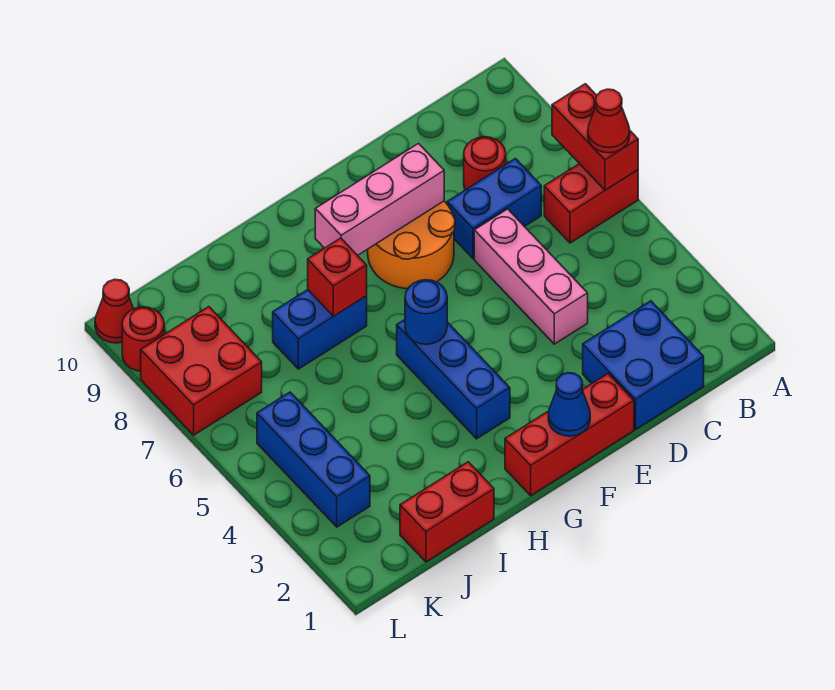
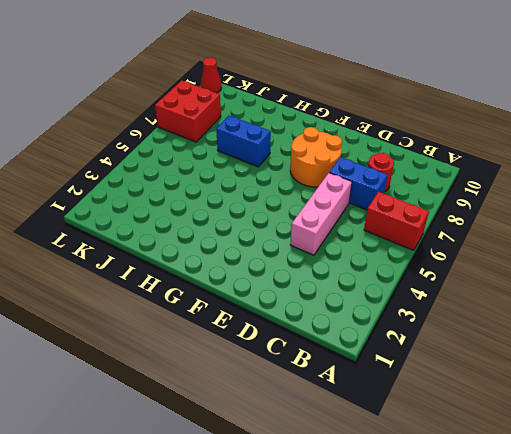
none -> blue 2x2 brick [583,301,704,429]
none -> red 1x3 brick [505,374,634,496]
none -> blue 1x3 brick [397,320,510,439]

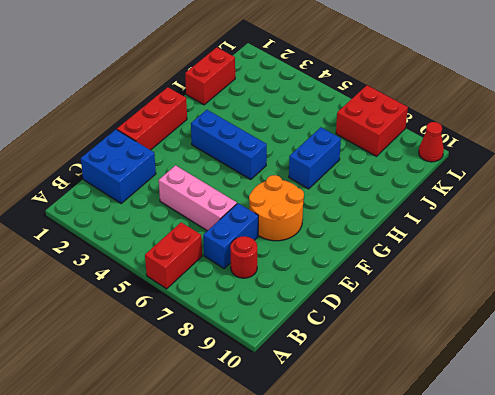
none -> blue 1x3 brick [257,392,370,527]
none -> red 1x1 round brick [122,307,164,371]
none -> red 1x2 brick [552,84,638,190]

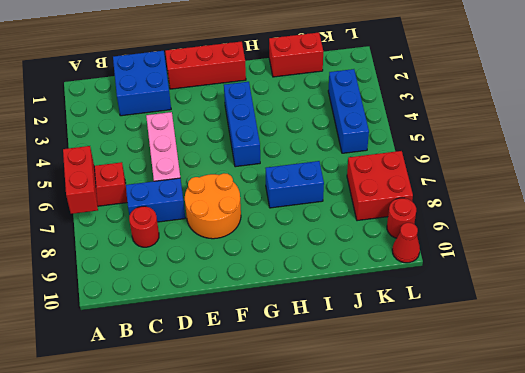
none -> pink 1x3 brick [315,144,444,255]
none -> blue 1x1 cone [548,373,590,436]
none -> blue 1x1 round brick [405,280,447,344]

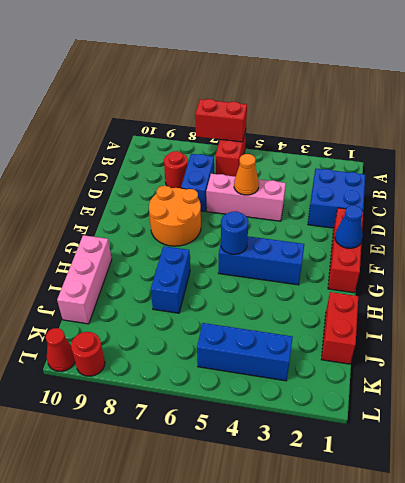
orange 1x1 cone [234,154,259,195] -> none
pink 1x3 brick [57,235,112,324] -> pink 1x3 brick moved to [315,144,444,255]
none -> red 2x2 brick [141,307,262,435]
none -> red 1x1 brick [308,238,367,316]
none -> red 1x1 cone [588,89,630,153]

